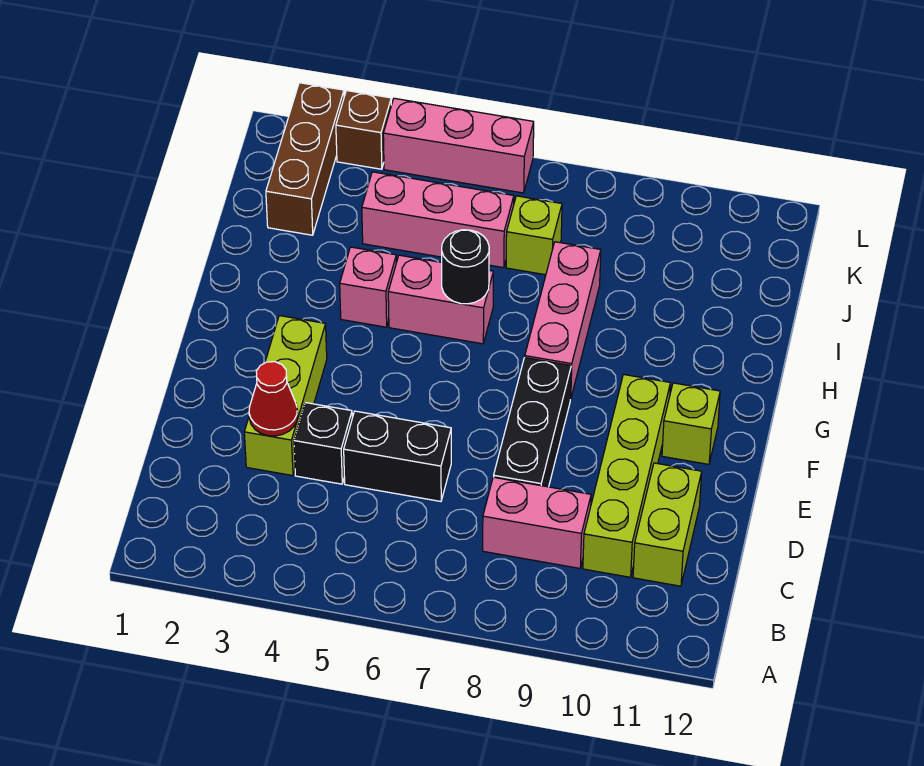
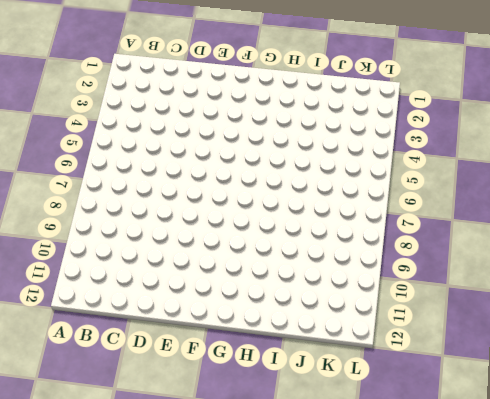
none -> pink 1x2 brick [483,477,591,568]
none -> lime 1x4 brick [583,375,670,577]
none -> lime 1x2 brick [633,463,702,586]

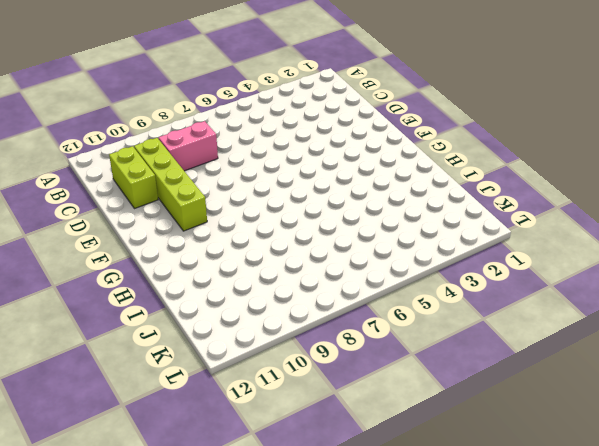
none -> lime 1x3 brick [244,316,327,476]
none -> black 1x1 brick [294,403,352,484]
none -> black 1x2 brick [344,411,451,501]

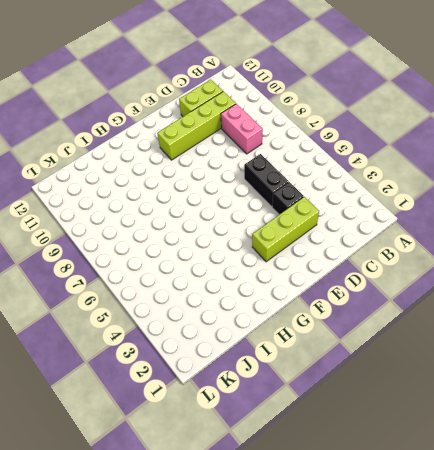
none -> black 1x3 brick [494,358,571,487]
none -> lime 1x1 brick [662,383,720,464]
none -> pink 1x3 brick [525,242,601,399]

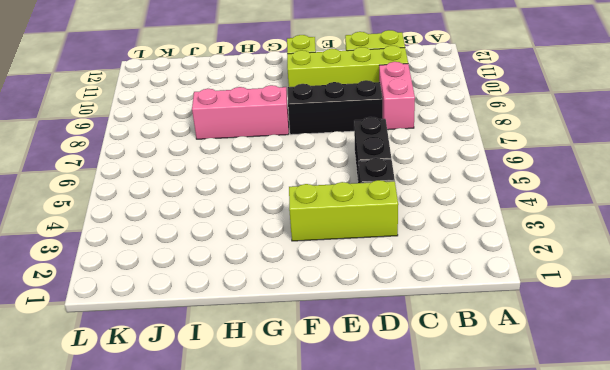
none -> pink 1x1 brick [340,247,396,327]
none -> pink 1x2 brick [388,255,493,344]
none -> brown 1x3 brick [266,83,344,235]

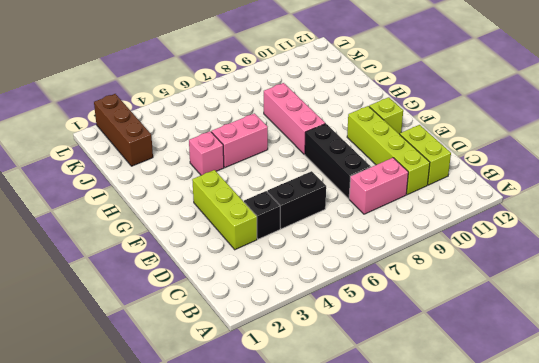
none -> pink 1x3 brick [362,172,514,268]
none -> lime 1x1 brick [506,196,562,275]
none -> brown 1x1 brick [336,91,391,169]

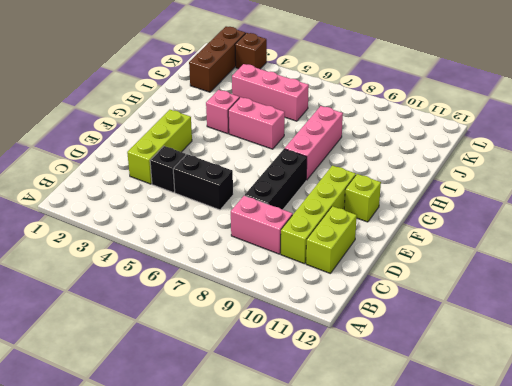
none -> lime 1x1 brick [506,196,562,275]
none -> pink 1x3 brick [383,98,534,193]
none -> red 1x1 cone [249,362,298,436]

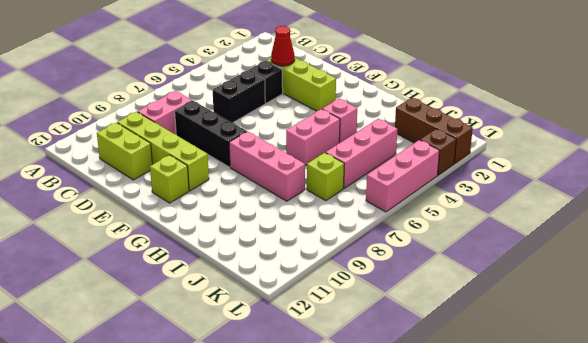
none -> black 1x1 round brick [442,230,489,304]

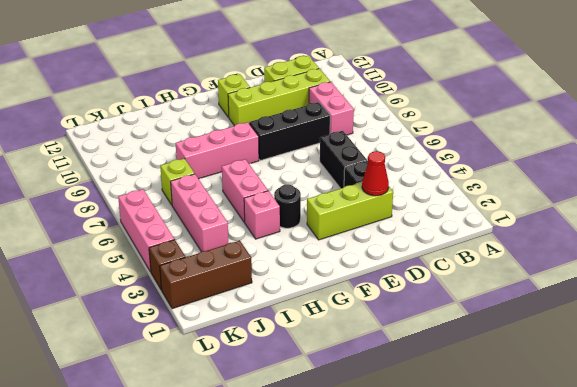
black 1x1 round brick [274,185,301,228] -> black 1x1 round brick moved to [442,230,489,304]

